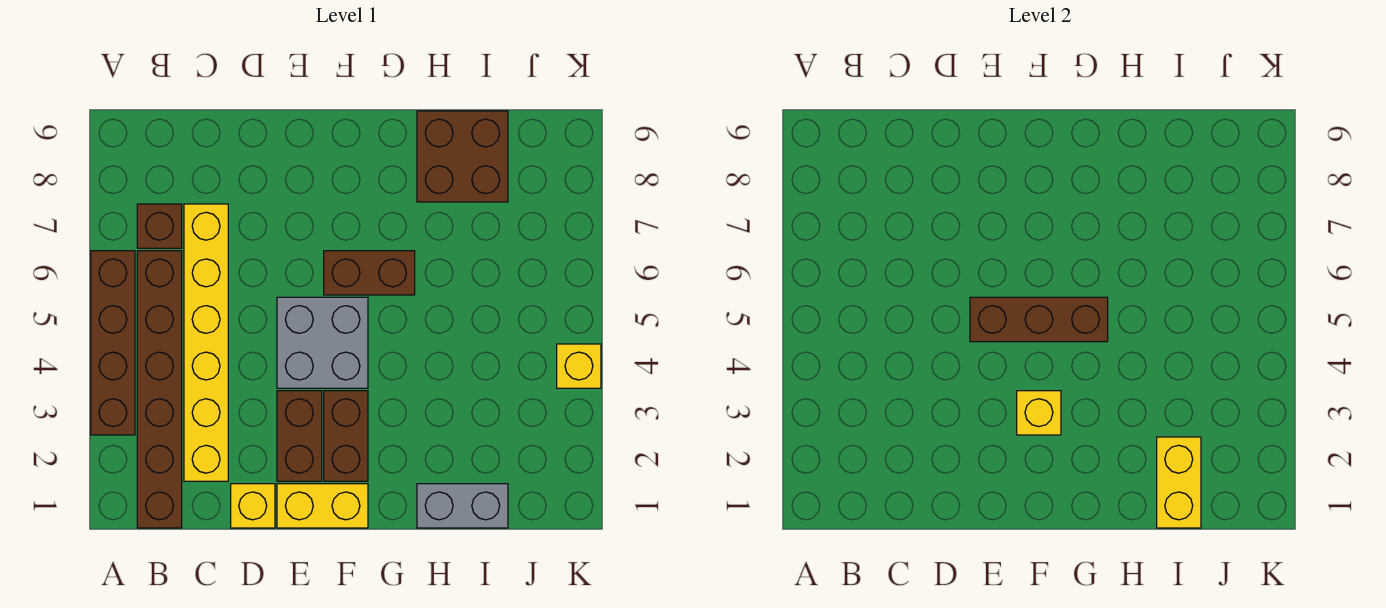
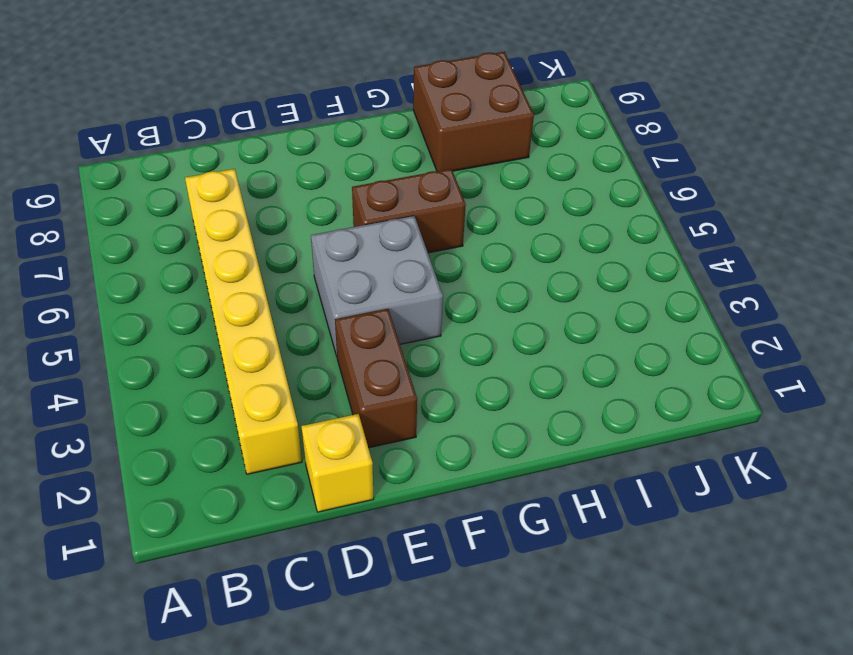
none -> brown 1x4 brick [91,251,135,435]
none -> brown 1x6 brick [137,251,182,528]
none -> brown 1x1 brick [137,204,182,248]

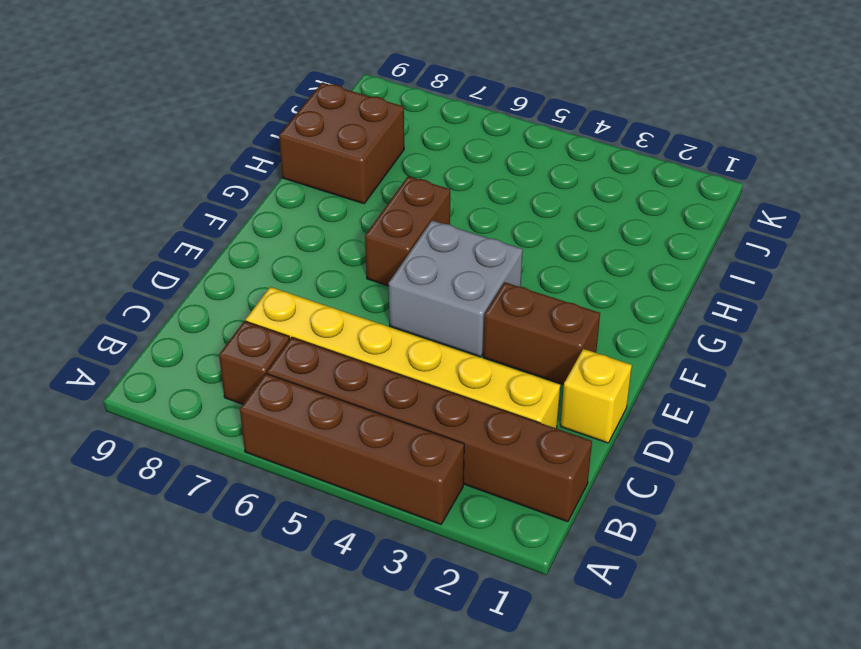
none -> yellow 1x2 brick [277,484,368,528]
none -> brown 1x2 brick [324,391,368,481]
none -> grey 1x2 brick [417,484,508,528]

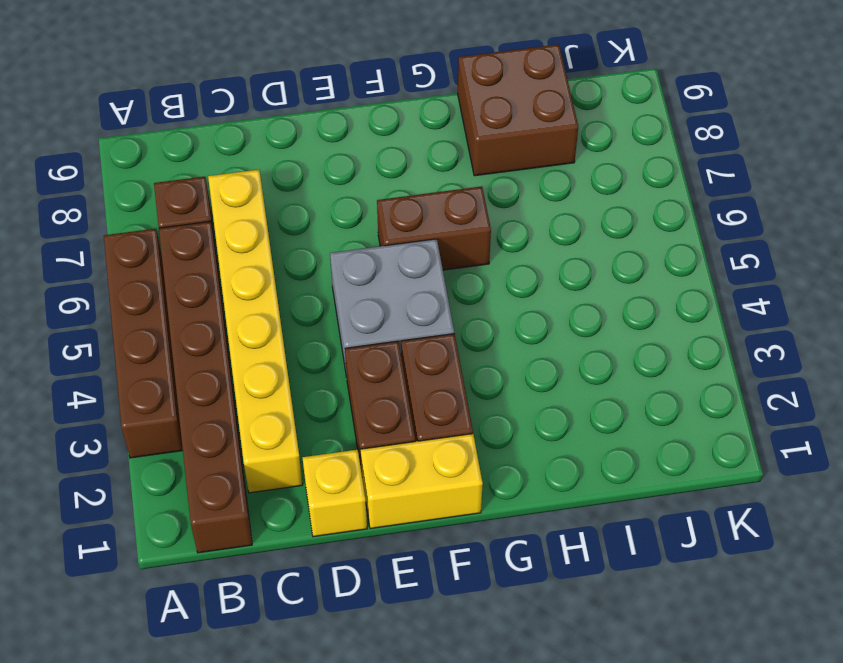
none -> grey 1x2 brick [417,484,508,528]
none -> yellow 1x1 brick [557,344,601,388]
none -> brown 1x3 brick [970,297,1108,342]

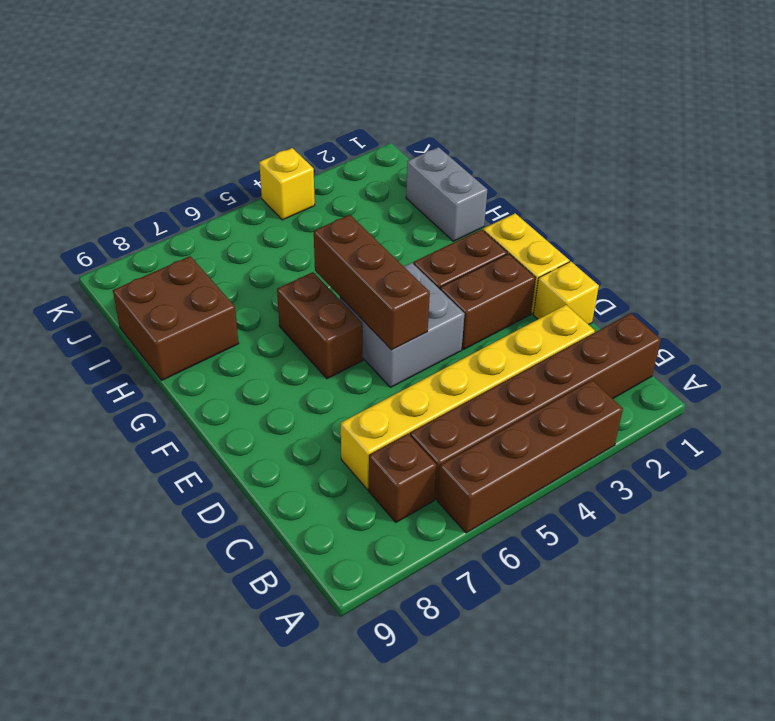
none -> yellow 1x1 brick [1017,391,1061,435]
none -> yellow 1x2 brick [1157,437,1201,528]

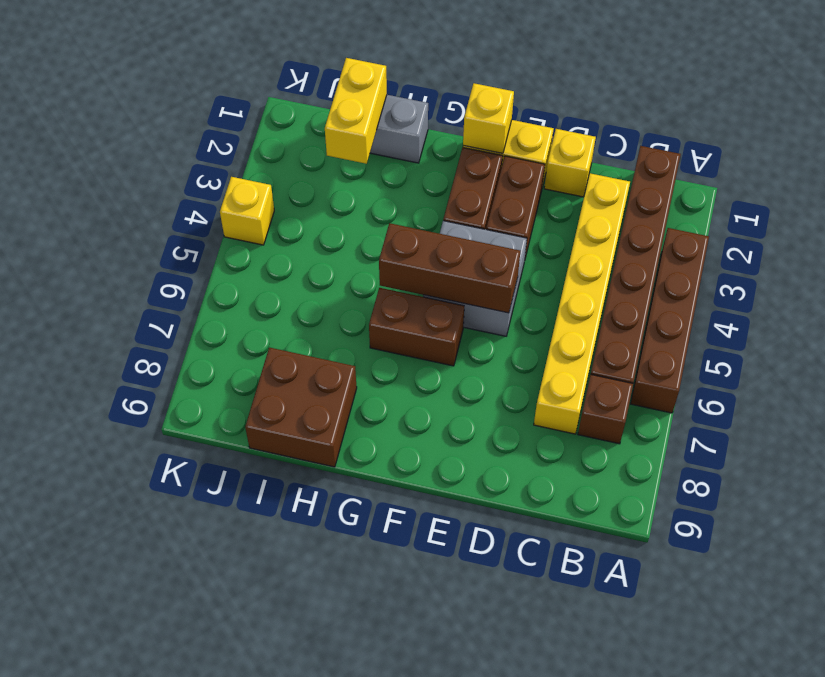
yellow 1x1 brick [463,83,514,153] -> yellow 1x1 brick moved to [1017,391,1061,435]

